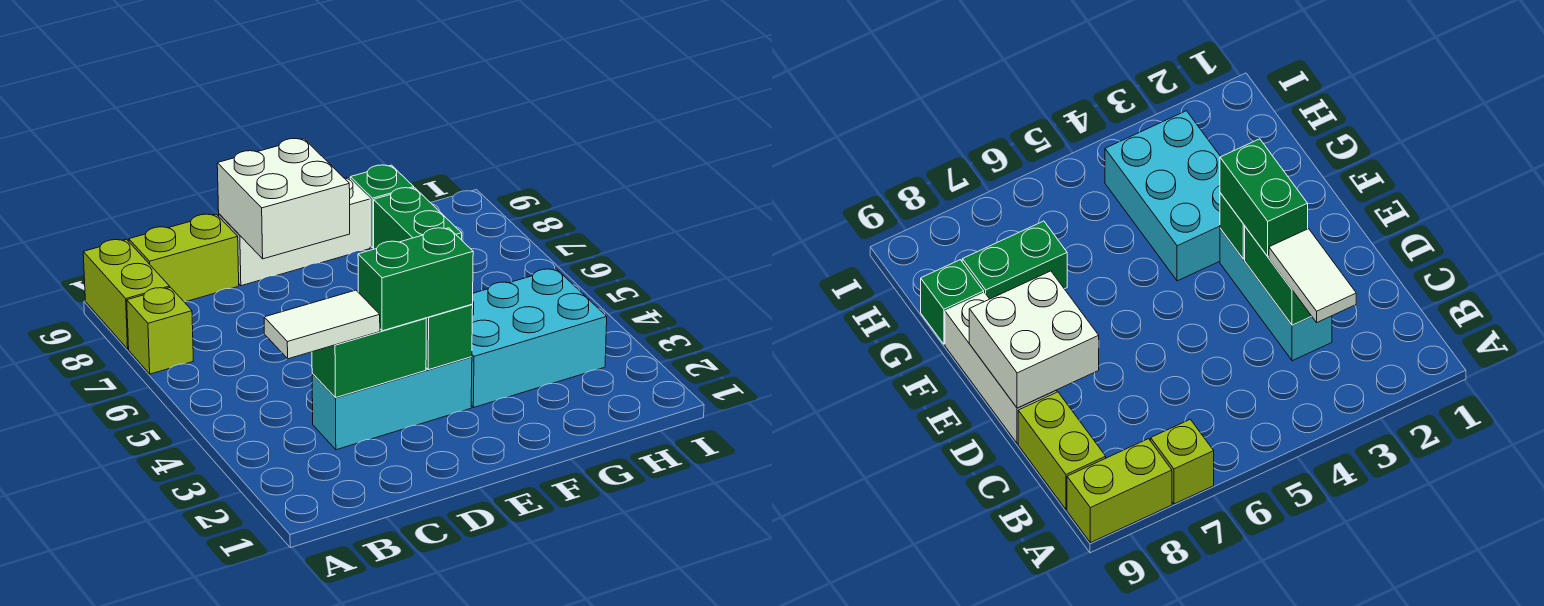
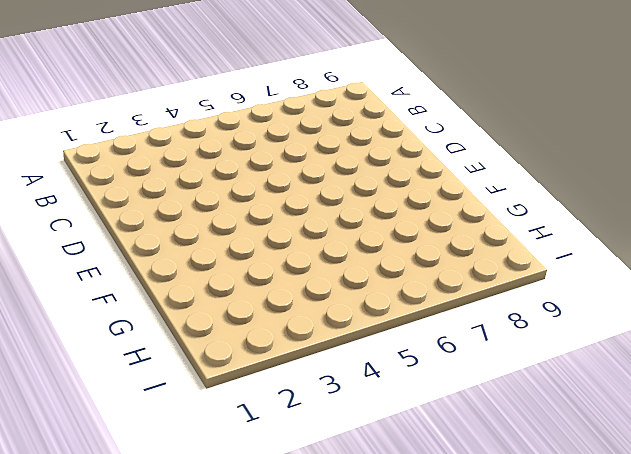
none -> lime 1x1 brick [127,287,193,374]
none -> lime 1x2 brick [83,239,170,349]
none -> lime 1x2 brick [129,214,239,302]

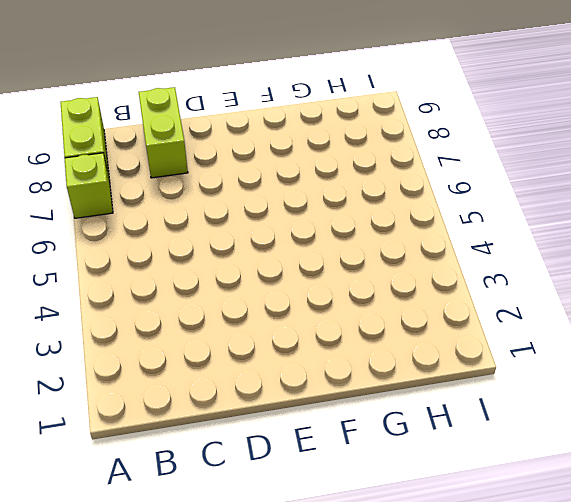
lime 1x2 brick [139,87,188,178] -> lime 1x2 brick turned to [129,214,239,302]
none -> cyan 1x3 brick [312,357,472,450]
none -> white 1x3 brick [219,177,370,286]
none -> cyan 2x3 brick [471,269,607,408]

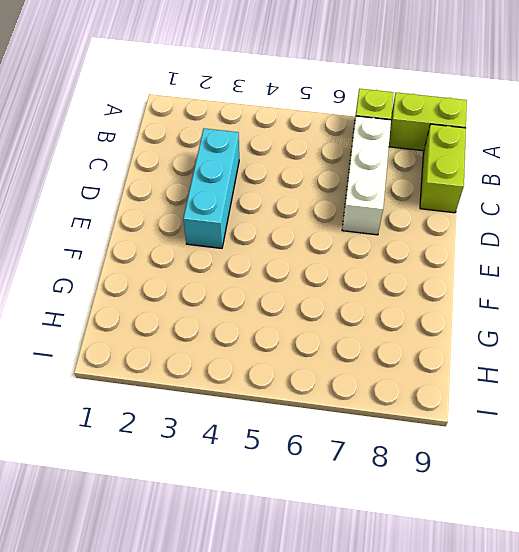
white 1x3 brick [342,116,391,235] -> white 1x3 brick moved to [219,177,370,286]
none -> cyan 2x3 brick [471,269,607,408]
none -> green 1x2 brick [374,188,462,249]
none -> green 1x1 brick [350,165,414,248]

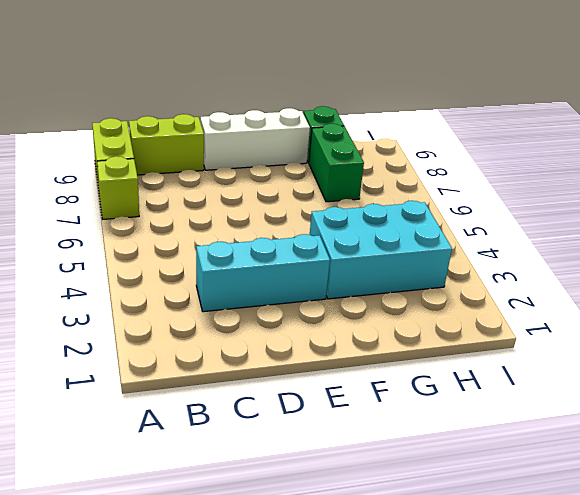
none -> green 1x2 brick [312,318,426,398]
none -> white 2x2 brick [217,139,350,259]
none -> green 1x1 brick [426,304,473,370]

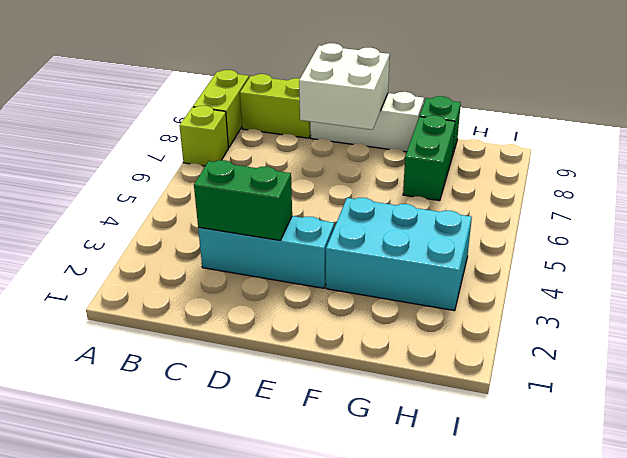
none -> green 1x1 brick [426,304,473,370]
none -> white 1x2 tile [264,290,380,359]
none -> green 1x2 brick [358,228,473,331]

